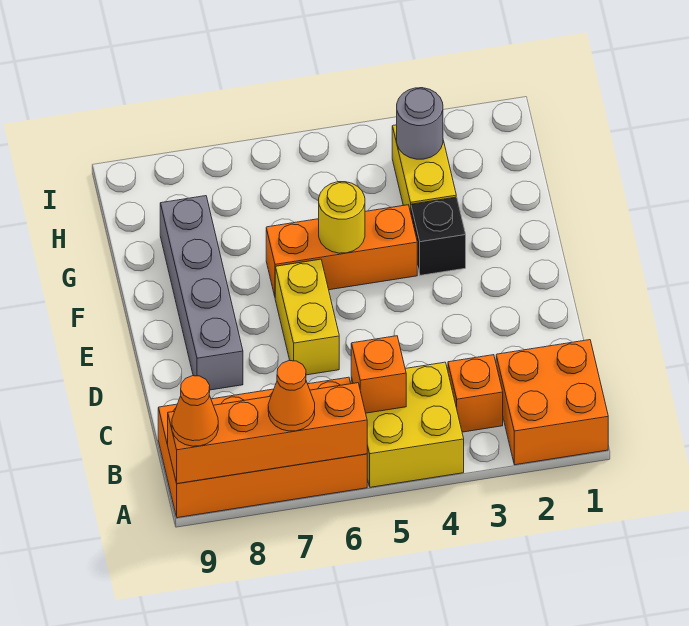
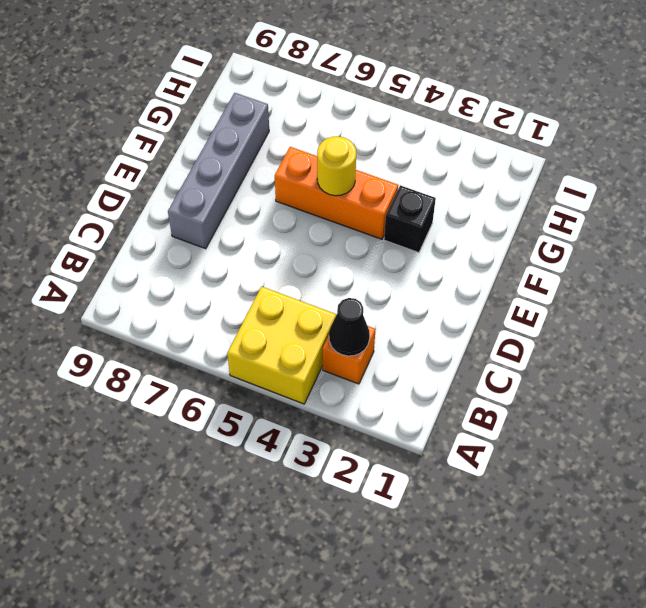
black 1x1 cone [329,298,370,356] -> none
none -> orange 2x2 brick [496,340,608,465]
none -> orange 2x4 brick [158,377,367,518]
none -> yellow 1x2 brick [275,259,339,375]

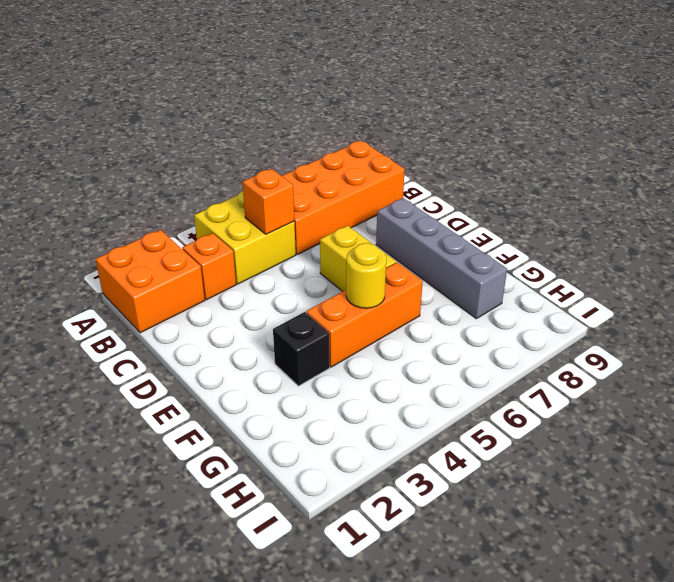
none -> yellow 1x2 brick [392,125,456,212]
none -> orange 1x4 brick [168,383,367,484]
none -> grey 1x1 round brick [397,88,443,159]

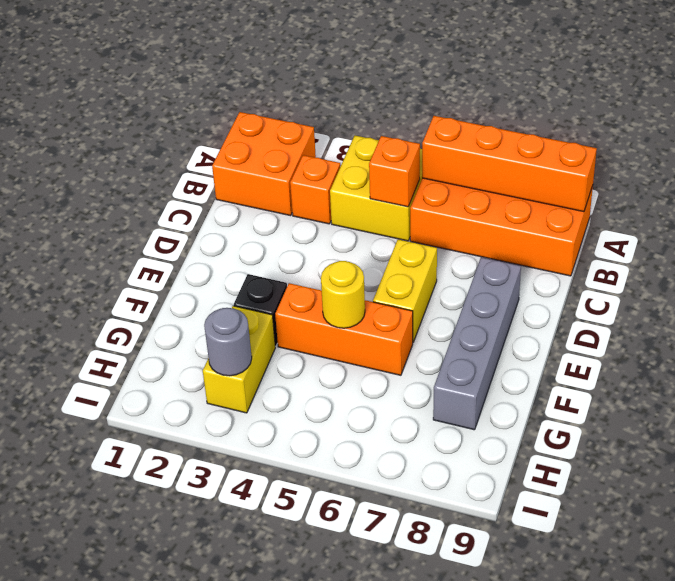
none -> orange 1x1 cone [268,361,315,431]
none -> orange 1x1 cone [172,376,218,446]

